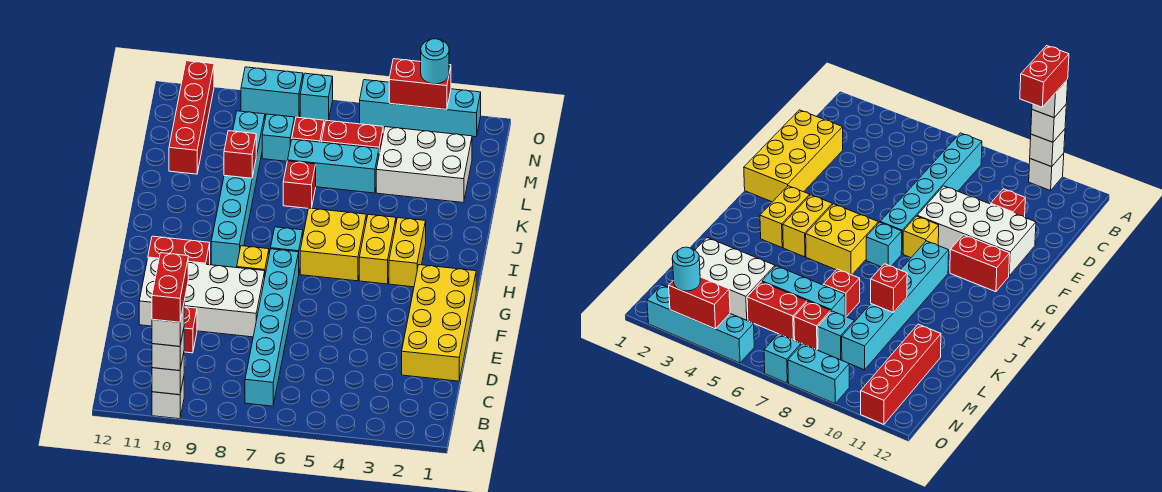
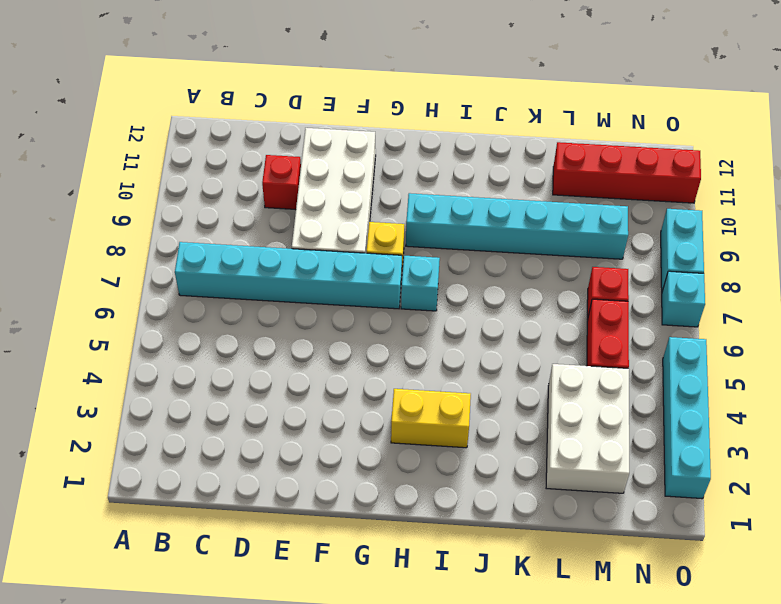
none -> white 1x1 brick [152,378,184,419]
none -> yellow 2x4 brick [402,265,476,381]
none -> red 1x2 brick [148,236,210,265]

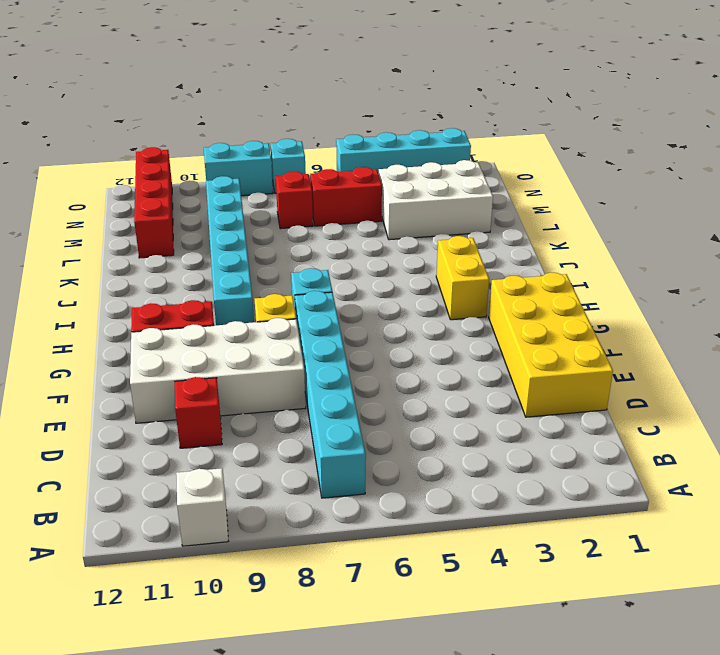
none -> yellow 1x2 brick [359,214,396,284]
none -> yellow 2x2 brick [300,208,366,281]
none -> red 1x1 brick [283,161,316,208]

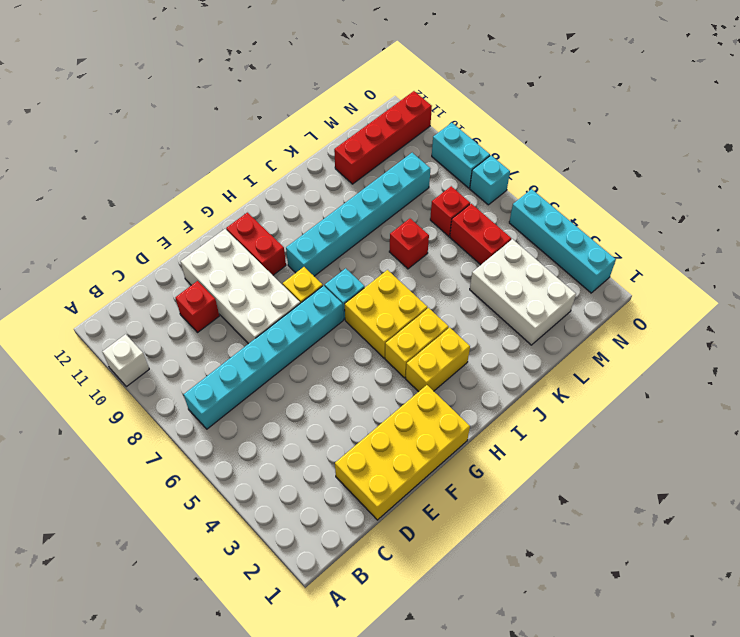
none -> cyan 1x3 brick [288,139,379,193]
none -> cyan 1x1 brick [262,114,294,161]
none -> white 1x1 brick [152,353,184,395]

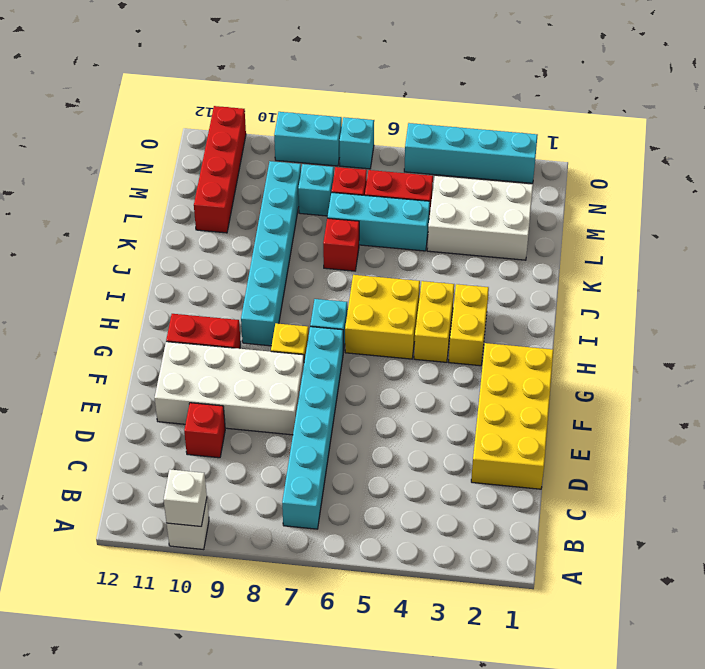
none -> red 1x1 brick [224,131,256,178]
none -> red 1x2 brick [389,59,451,110]
none -> white 1x1 brick [152,329,184,371]

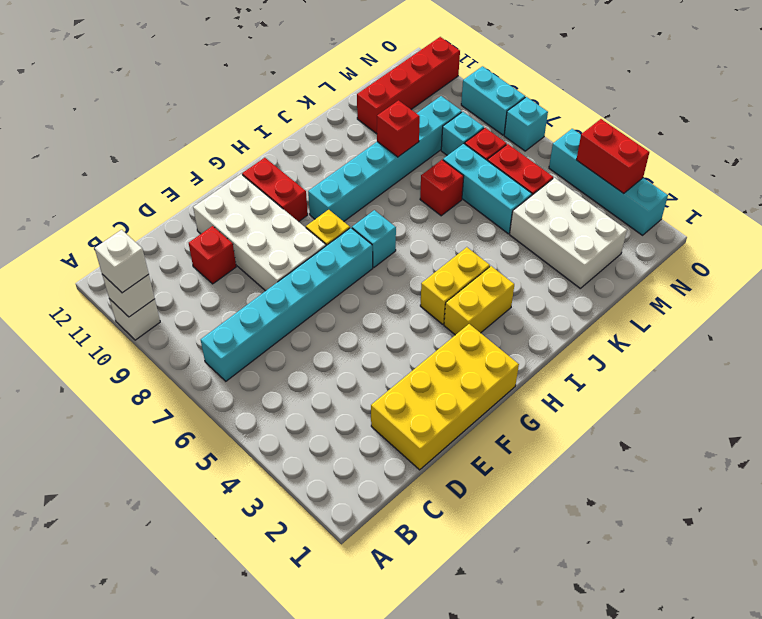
none -> yellow 2x2 brick [300,208,366,281]
none -> cyan 1x1 round brick [421,39,449,84]
none -> white 1x1 brick [152,305,184,346]

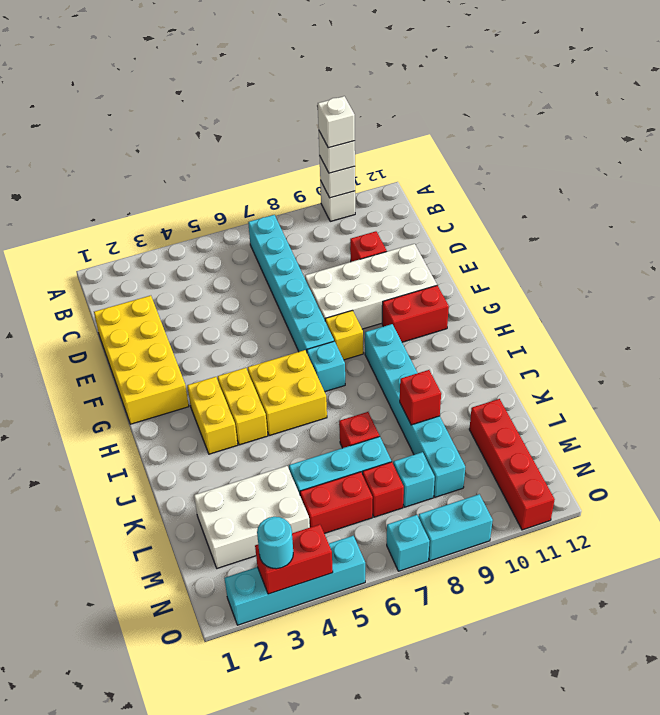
none -> red 1x2 brick [152,253,188,322]

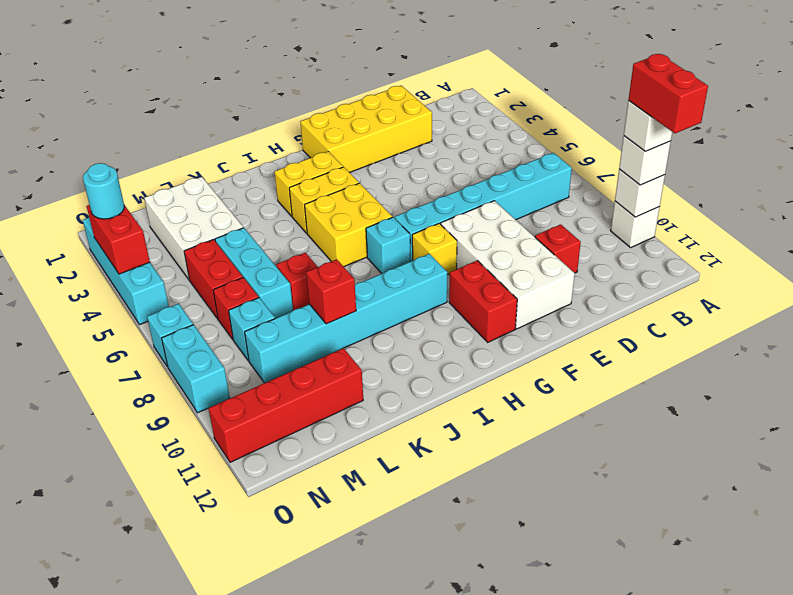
red 1x2 brick [628,54,708,133] -> red 1x2 brick turned to [152,253,188,322]

